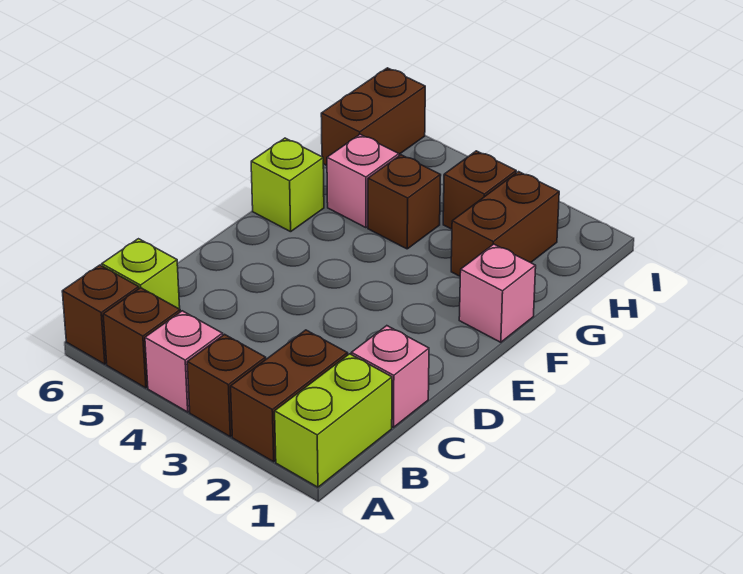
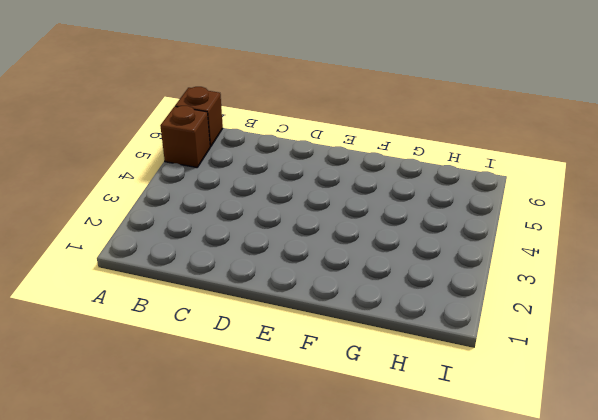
none -> lime 1x2 brick [275,354,392,487]
none -> brown 1x2 brick [231,330,348,462]
none -> brown 1x1 brick [187,334,266,437]

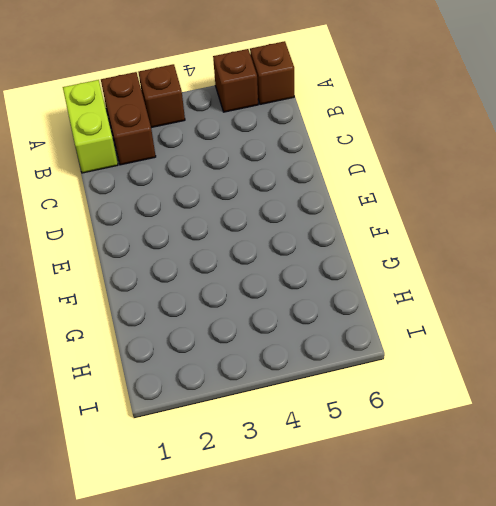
none -> pink 1x1 brick [145,311,223,412]
none -> lime 1x1 brick [102,239,180,309]
none -> pink 1x1 brick [351,326,429,427]

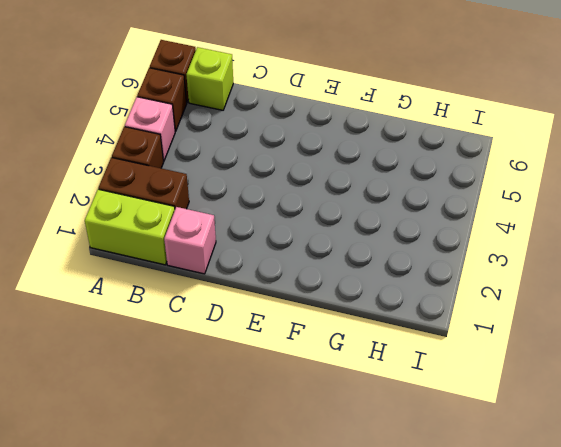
none -> pink 1x1 brick [459,244,536,342]
none -> lime 1x1 brick [251,138,324,232]
none -> brown 1x2 brick [451,172,559,276]

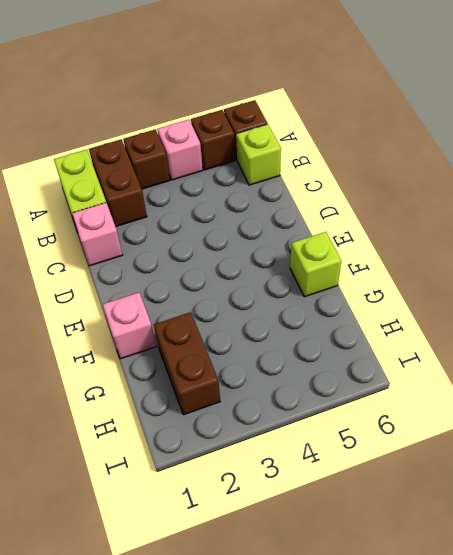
none -> brown 1x1 brick [368,155,441,249]
none -> pink 1x1 brick [327,134,399,228]
none -> brown 1x1 brick [443,151,516,229]

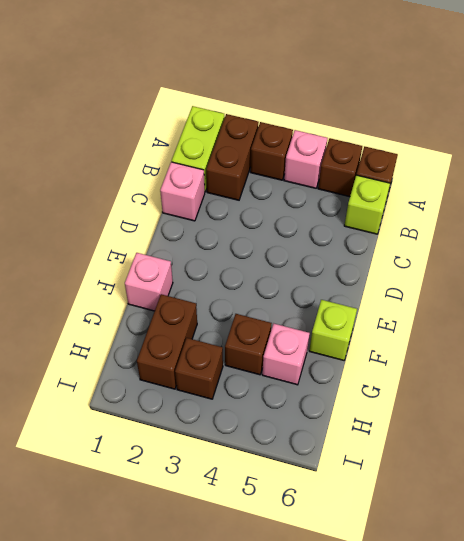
none -> brown 1x2 brick [321,68,425,166]

